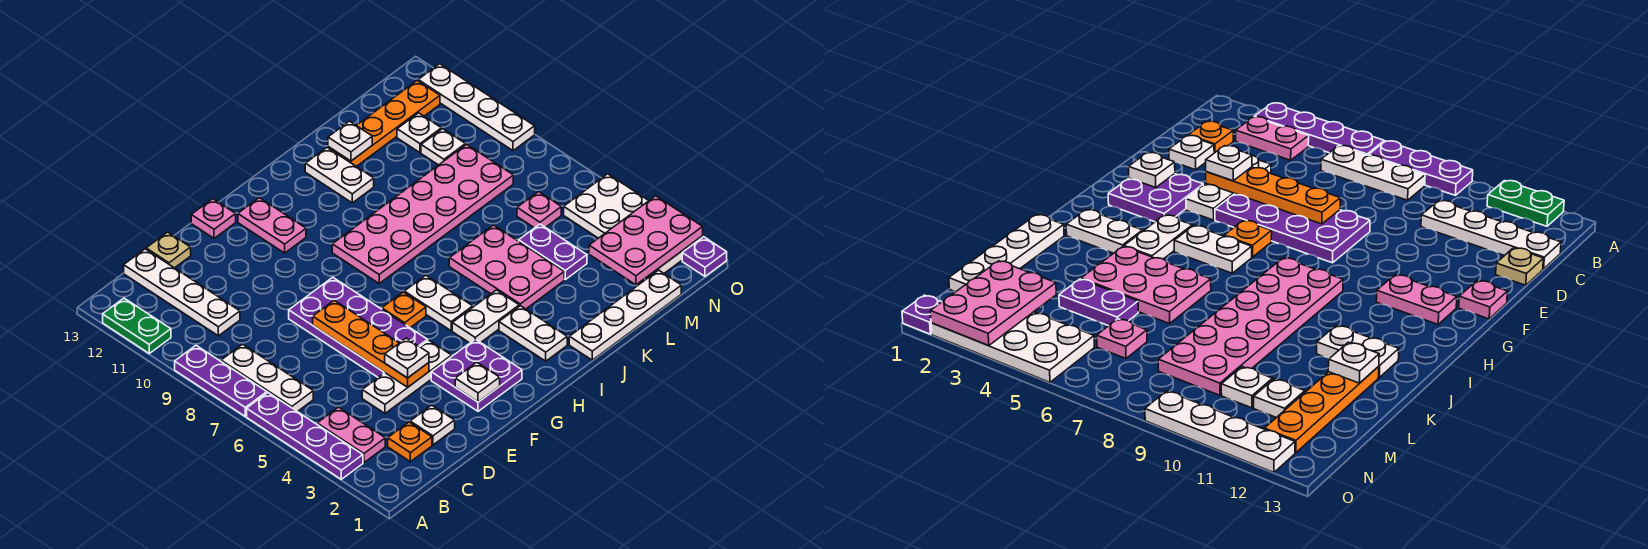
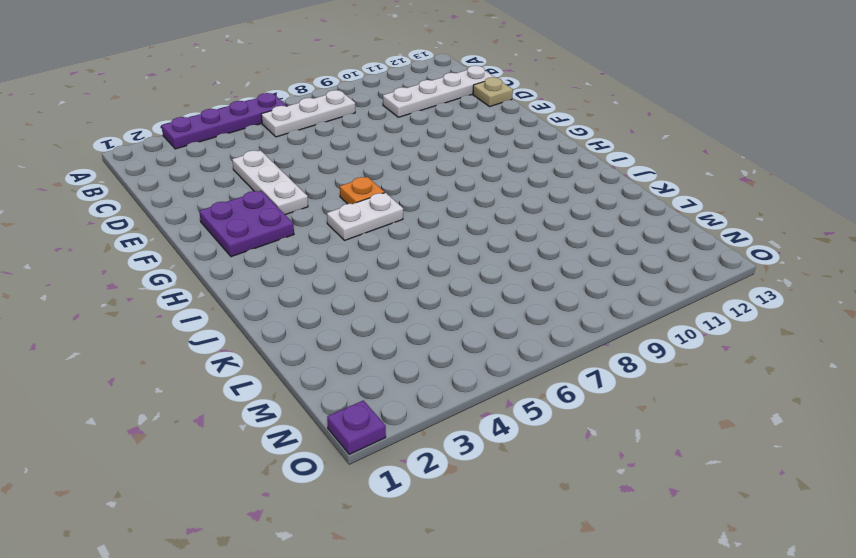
none -> purple 1x3 plate [175,346,267,416]
none -> green 1x2 plate [103,298,171,353]
none -> pink 1x2 plate [317,407,385,463]
none -> orange 1x1 plate [388,422,432,462]

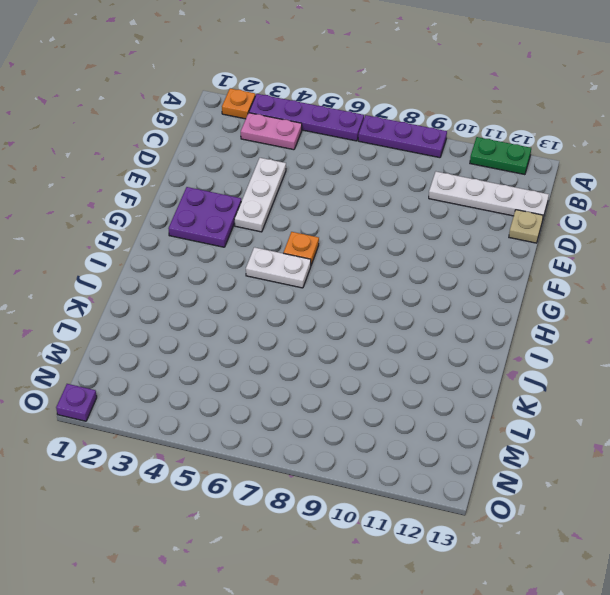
orange 1x1 plate [222,88,255,119] -> orange 1x1 plate moved to [388,422,432,462]
none -> white 1x3 plate [221,344,313,412]
none -> white 1x1 plate [410,405,455,445]
none -> purple 2x4 plate [289,277,428,377]
none -> pink 1x1 plate [191,199,236,238]

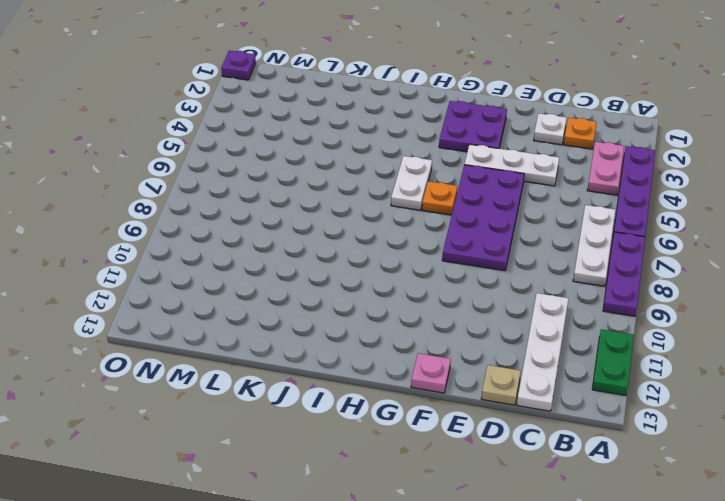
none -> pink 1x2 plate [238,198,306,253]
none -> white 1x2 plate [452,290,519,343]
none -> pink 2x6 plate [332,144,513,283]
none -> white 1x2 plate [499,306,567,361]

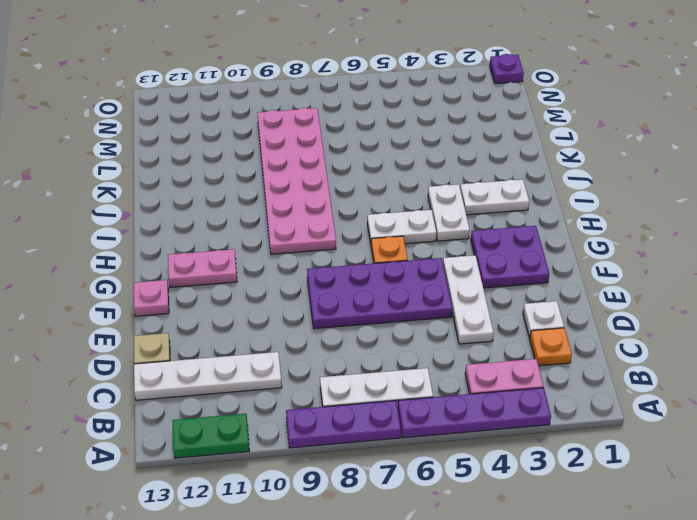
none -> white 1x4 plate [569,270,681,360]
none -> pink 2x3 plate [449,225,564,309]
none -> white 1x2 plate [305,148,374,203]
none -> orange 1x4 plate [328,81,440,166]

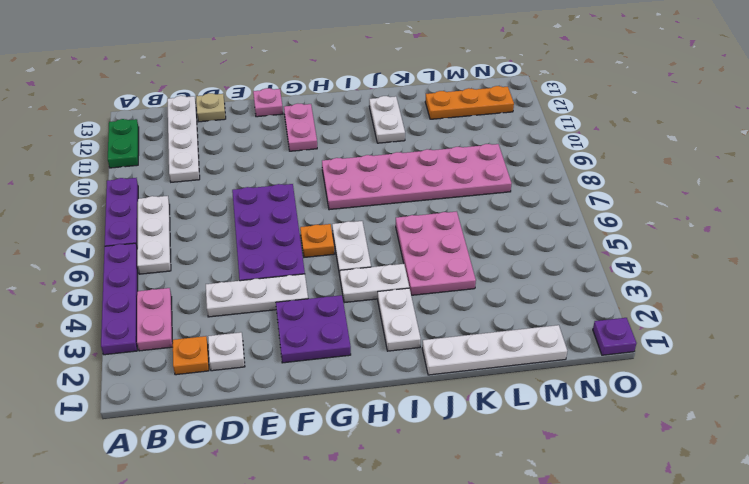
orange 1x3 plate [425,86,514,119] -> orange 1x4 plate [328,81,440,166]
none -> purple 1x2 plate [519,224,587,279]
none -> pink 1x1 plate [517,192,561,228]
none -> white 1x1 plate [421,129,465,165]
none -> white 1x1 plate [397,113,441,153]

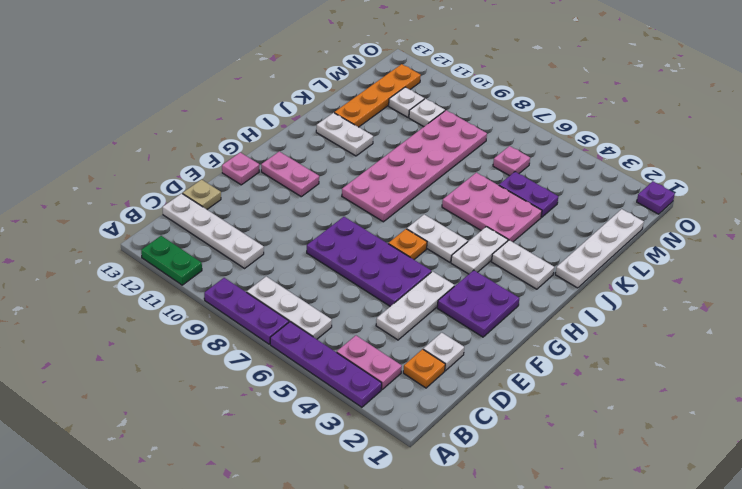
none -> white 2x4 plate [564,174,703,274]
none -> white 1x4 plate [418,64,535,151]
none -> orange 1x4 plate [313,300,429,387]
none -> white 1x1 plate [455,362,500,402]

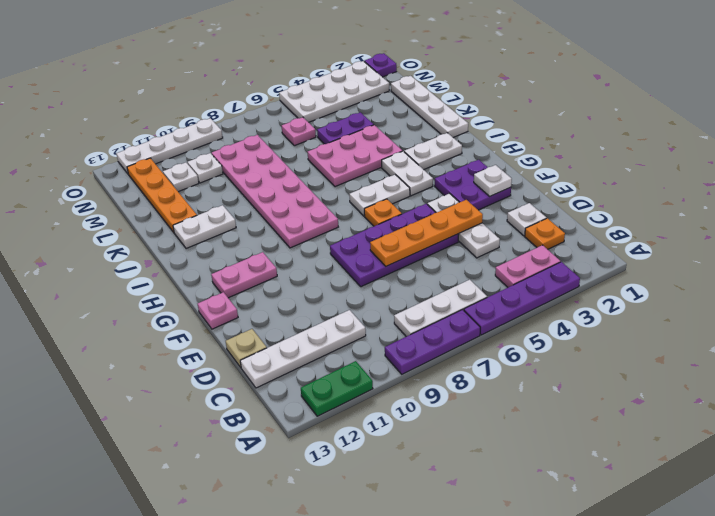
none -> white 1x1 plate [328,121,372,161]
none -> pink 2x3 plate [589,196,703,285]
none -> white 1x1 plate [385,338,429,378]

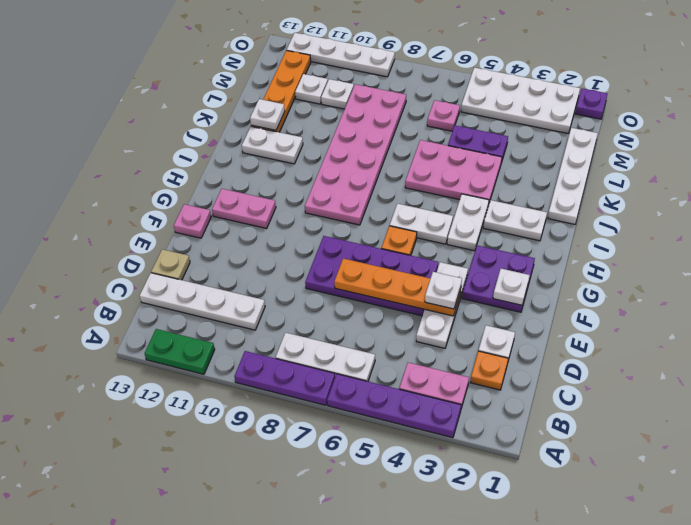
none -> pink 2x3 plate [589,196,703,285]

